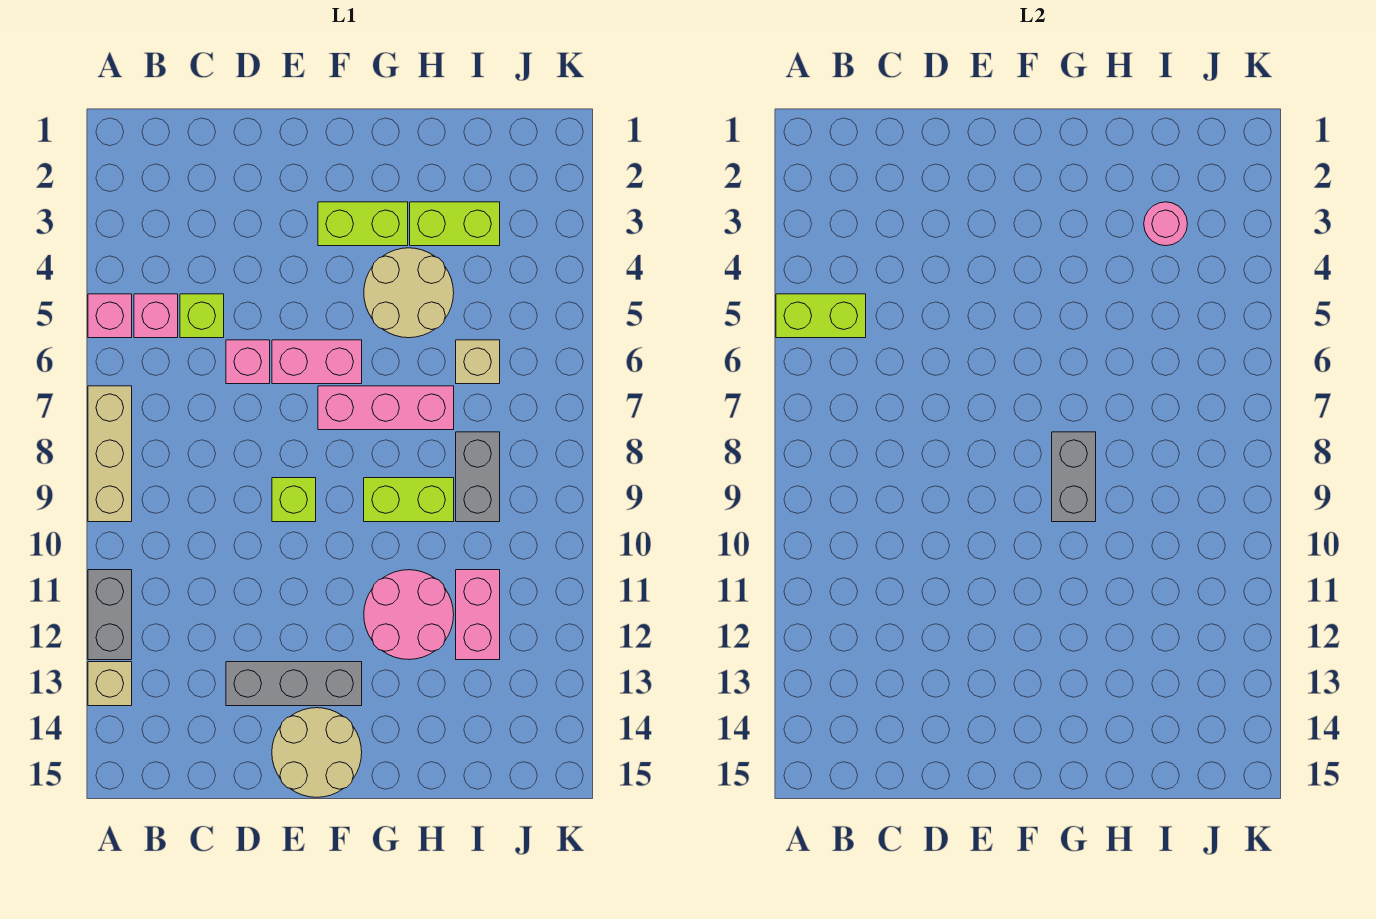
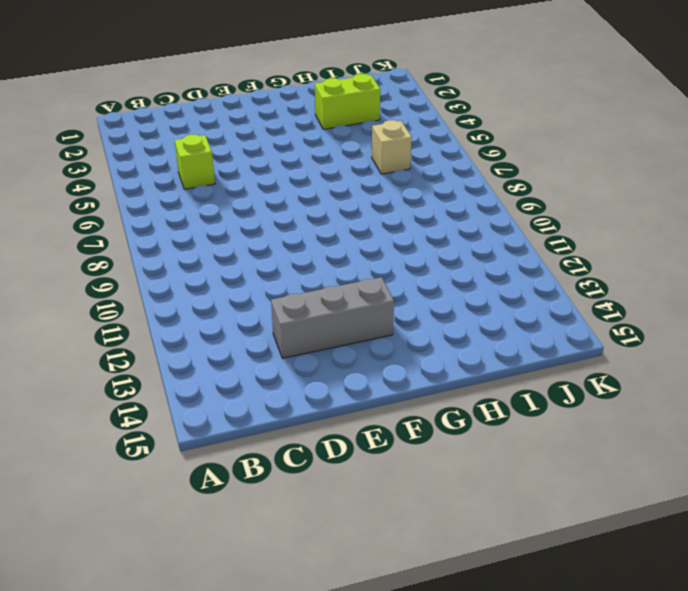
none -> pink 1x1 brick [88,294,132,338]
none -> tan 1x3 brick [88,386,132,522]
none -> grey 1x2 brick [88,570,132,660]

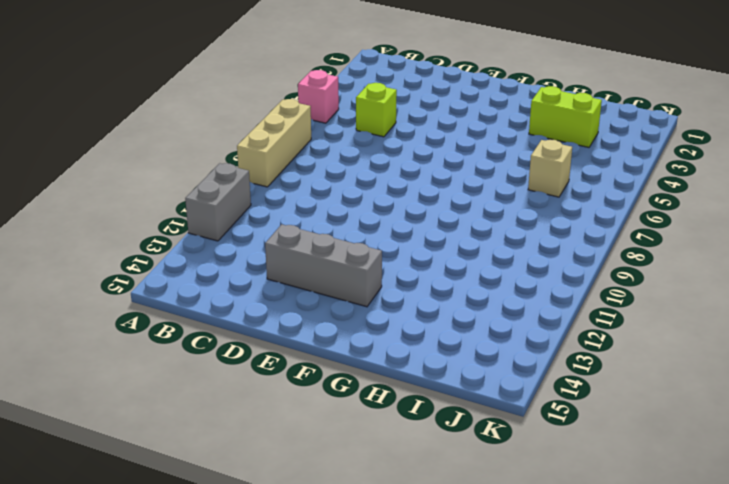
none -> tan 1x1 brick [88,662,132,706]
none -> pink 1x1 brick [134,294,178,338]
none -> pink 1x1 brick [226,340,270,384]

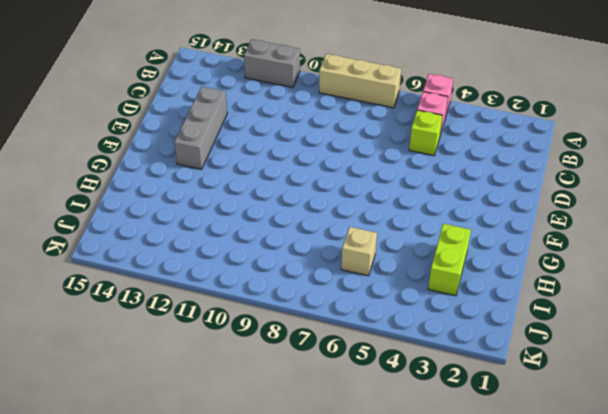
none -> tan 1x1 brick [88,662,132,706]
none -> pink 1x1 brick [226,340,270,384]
none -> pink 1x2 brick [272,340,362,384]

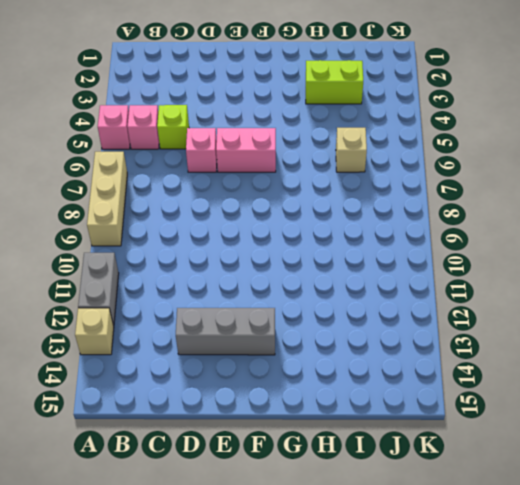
none -> lime 1x1 brick [272,478,316,522]
none -> tan 2x2 round brick [272,708,362,797]
none -> lime 1x2 brick [318,202,408,246]

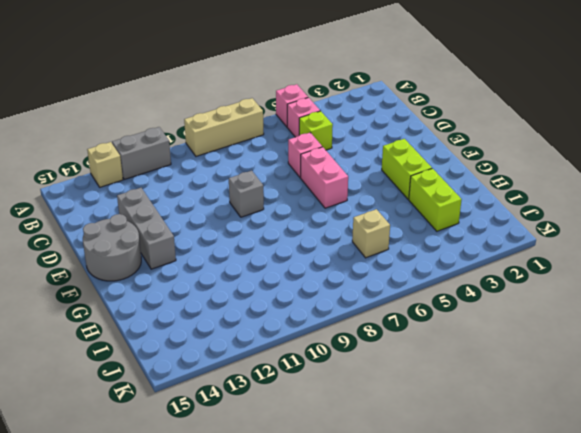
grey 1x1 brick [229,171,264,217] -> lime 1x1 brick [272,478,316,522]
grey 2x2 round brick [83,214,141,281] -> tan 2x2 round brick [272,708,362,797]
none -> pink 1x3 brick [318,386,454,430]
none -> tan 2x2 round brick [364,248,454,338]
none -> lime 1x2 brick [364,478,454,522]

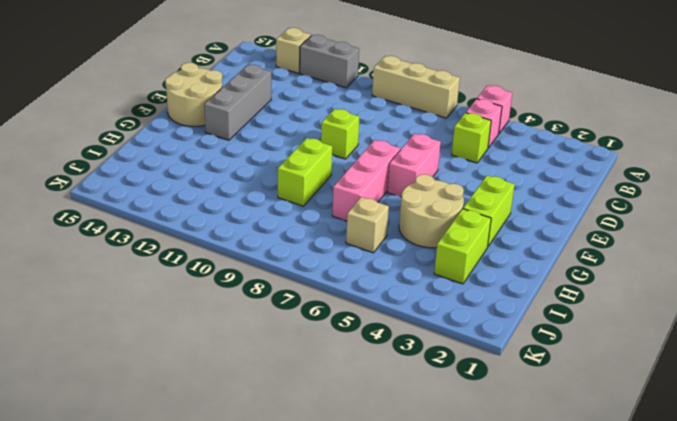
none -> pink 1x1 brick [226,340,270,384]
none -> pink 2x2 round brick [364,570,454,660]
none -> grey 1x2 brick [456,432,500,522]

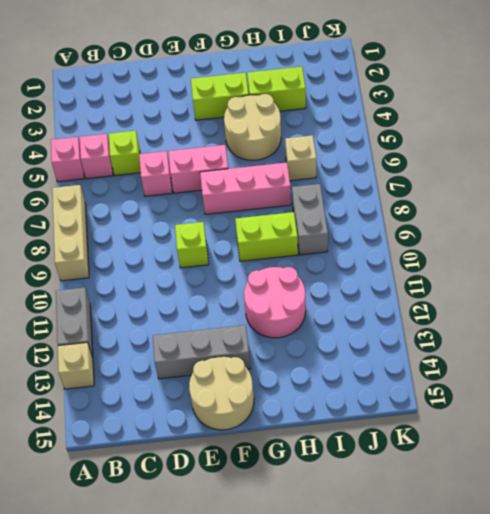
none -> pink 1x2 brick [456,570,500,660]
none -> lime 1x2 brick [776,294,866,338]
none -> grey 1x2 brick [1052,432,1096,522]

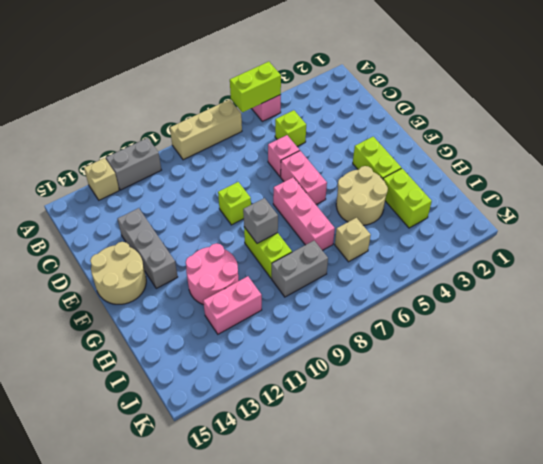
lime 1x2 brick [230,62,281,113] -> lime 1x2 brick turned to [776,294,866,338]
grey 1x1 brick [243,198,278,243] -> grey 1x2 brick [1052,432,1096,522]
none -> pink 1x1 brick [134,294,178,338]
none -> pink 1x1 round brick [1144,202,1187,246]

